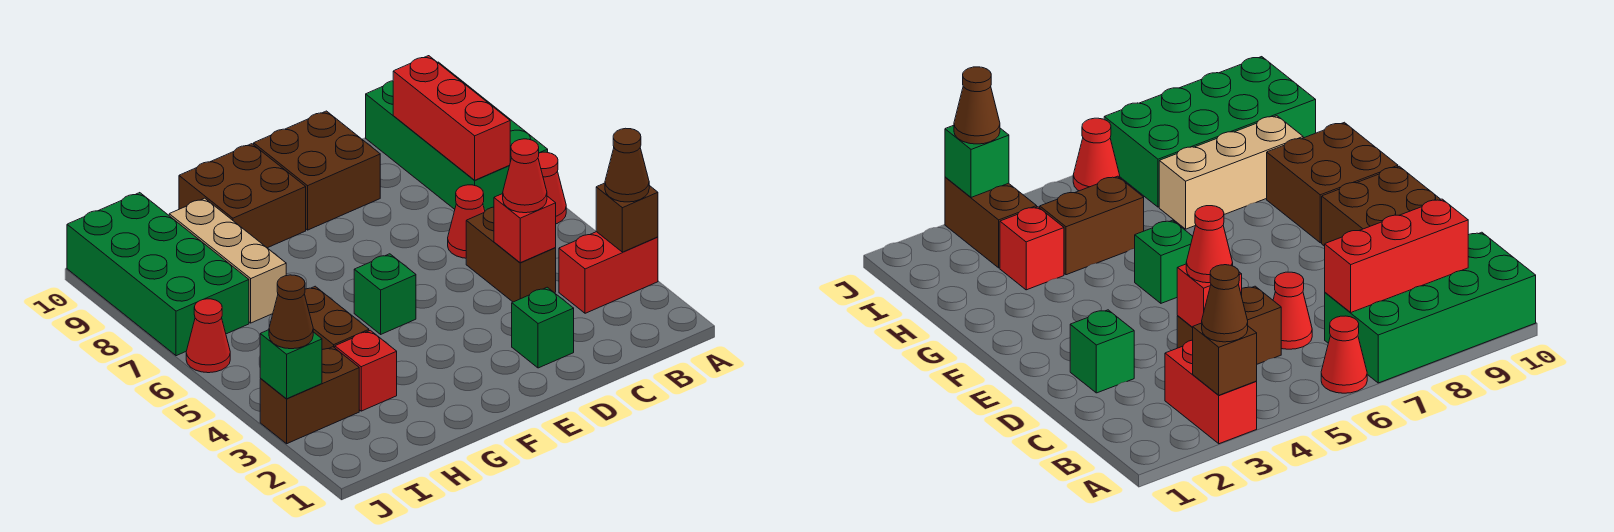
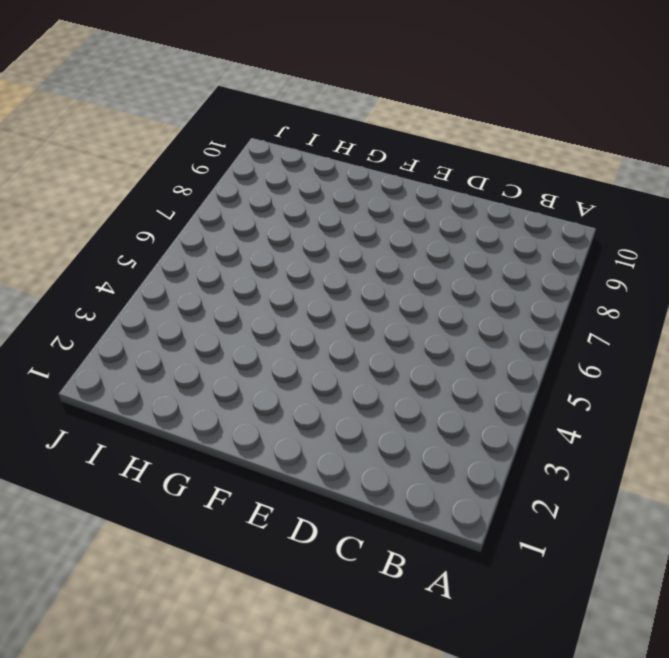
none -> red 1x2 brick [559,232,658,313]
none -> red 1x1 cone [538,152,566,224]
none -> green 2x4 brick [366,62,548,211]

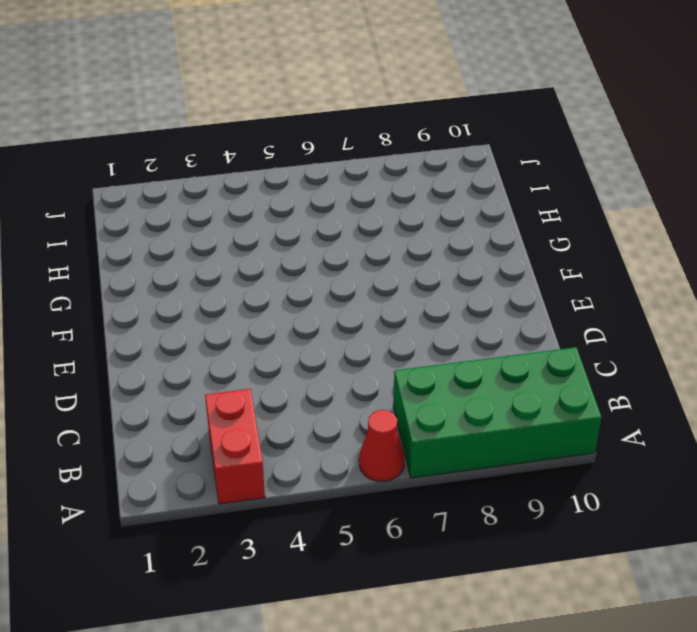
none -> brown 1x2 brick [466,207,556,302]
none -> red 1x1 cone [448,185,485,258]
none -> green 1x1 brick [512,287,574,368]

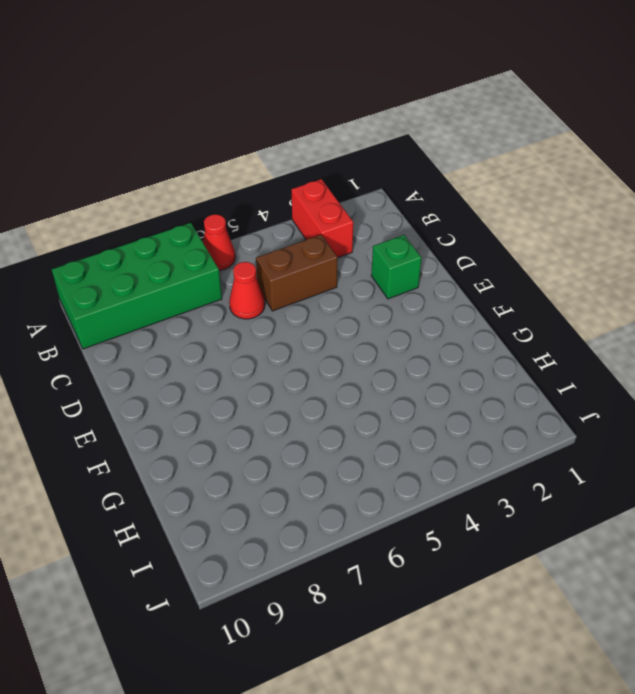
none -> brown 2x2 brick [254,111,380,230]
none -> green 1x1 brick [354,254,416,334]
none -> brown 2x2 brick [179,144,306,248]

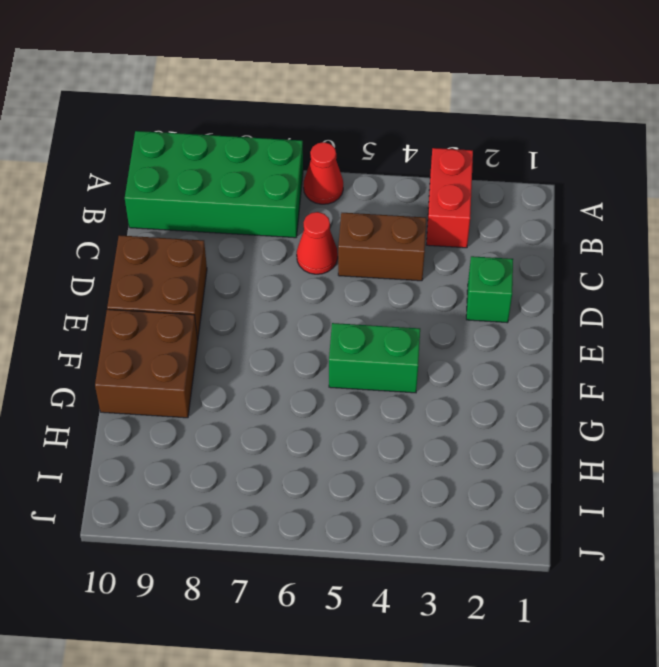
green 1x2 brick [329,323,420,393] -> green 1x1 brick [354,254,416,334]
none -> red 1x1 brick [335,330,397,411]
none -> brown 1x2 brick [304,286,369,350]
none -> tan 1x3 brick [169,198,286,323]

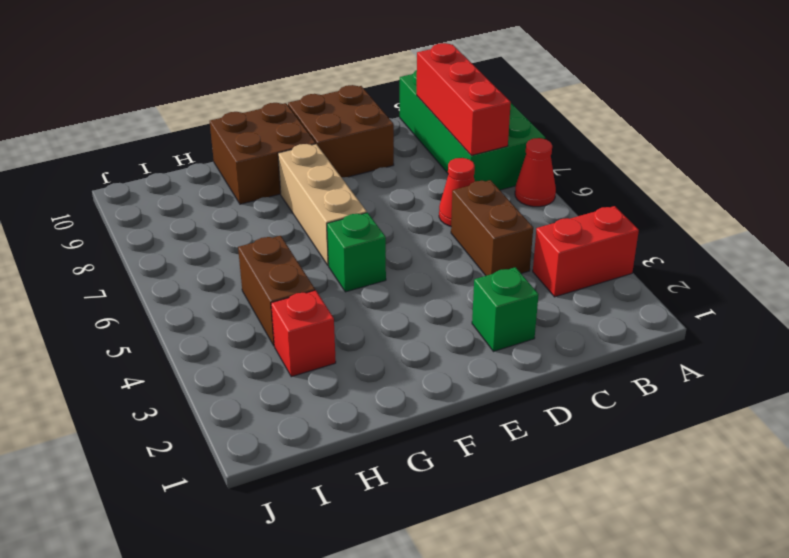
tan 1x3 brick [278,144,367,266] -> tan 1x3 brick moved to [169,198,286,323]
none -> brown 1x2 brick [260,347,359,444]
none -> green 2x4 brick [67,193,249,356]
none -> red 1x1 cone [186,299,230,373]

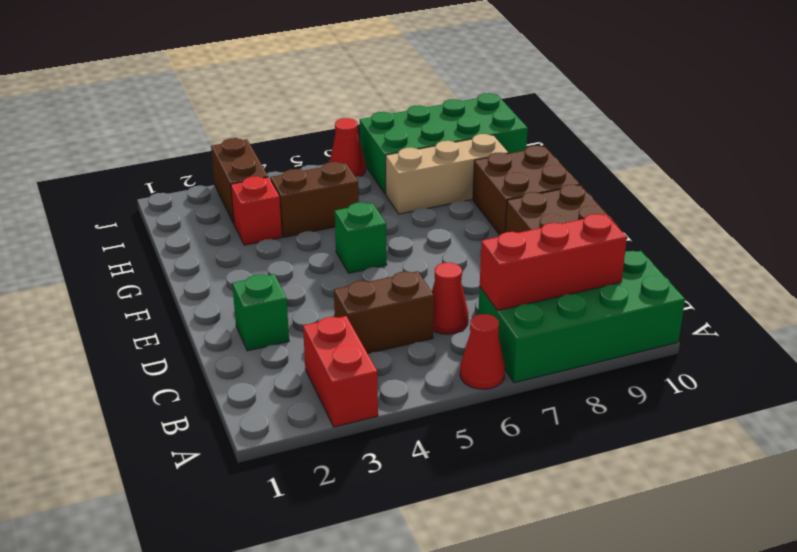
none -> brown 1x1 brick [596,183,658,252]
none -> red 1x1 brick [494,194,556,263]
none -> green 1x1 brick [260,330,322,399]

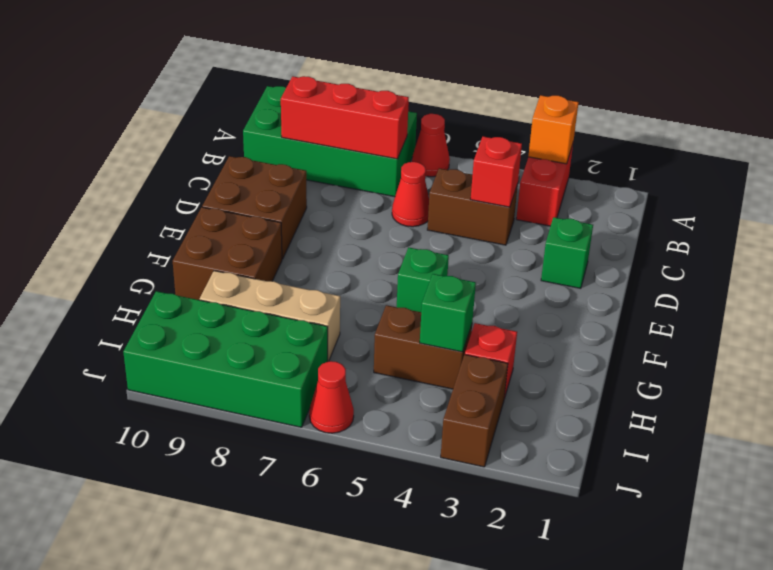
orange 1x1 brick [528,95,579,164] -> brown 1x1 brick [596,183,658,252]
green 1x1 brick [420,274,476,352] -> green 1x1 brick moved to [260,330,322,399]
none -> brown 1x1 cone [605,128,649,202]
none -> red 1x1 cone [503,139,547,213]
none -> brown 1x1 cone [269,275,313,349]

